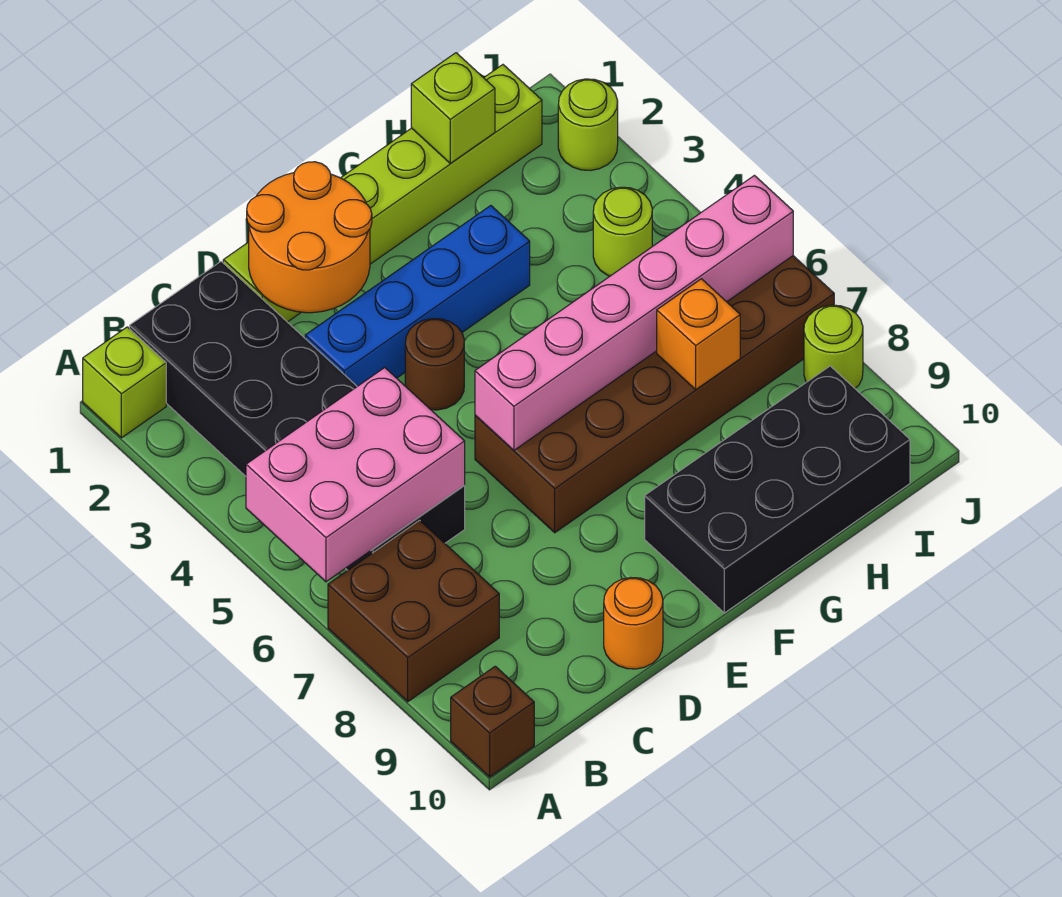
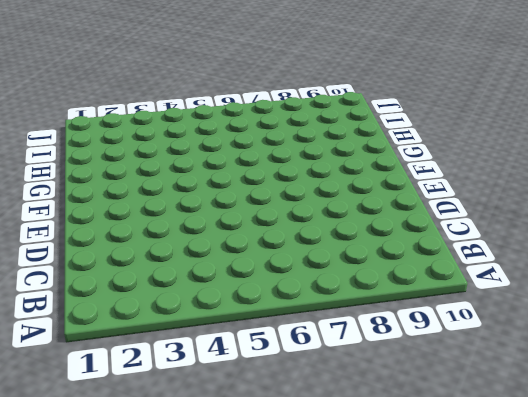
none -> lime 1x1 brick [83,327,166,438]
none -> brown 2x2 brick [328,520,499,702]
none -> brown 1x1 brick [451,666,534,777]

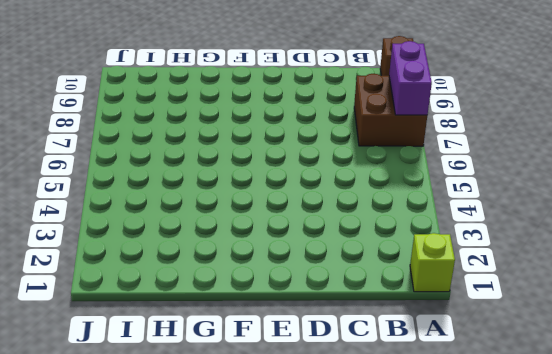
purple 1x2 brick [389,41,432,115] -> none
none -> black 2x6 brick [130,261,465,570]
none -> lime 1x6 brick [223,65,542,322]
none -> blue 1x4 brick [305,206,530,386]

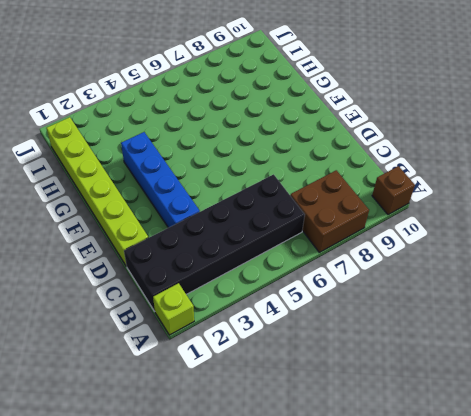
none -> orange 1x1 round brick [604,578,663,669]
none -> brown 1x1 round brick [405,319,464,410]
none -> brown 2x6 brick [475,256,834,533]

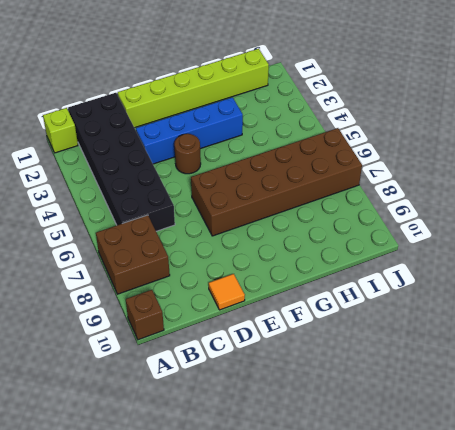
orange 1x1 tile [209,274,245,310] -> orange 1x1 round brick [604,578,663,669]
none -> black 2x4 brick [645,366,910,613]
none -> lime 1x1 round brick [593,187,652,276]
none -> lime 1x1 round brick [558,79,618,170]

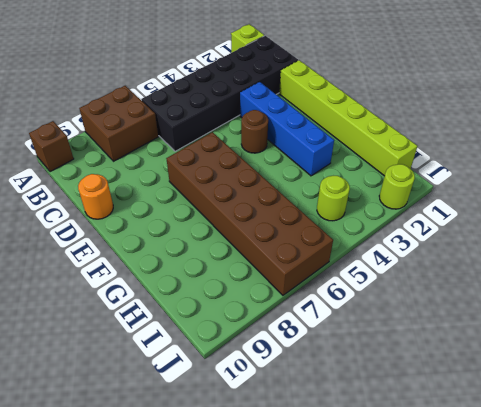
none -> black 2x4 brick [645,366,910,613]
none -> lime 1x1 round brick [804,305,863,388]
none -> pink 2x3 brick [246,368,465,582]

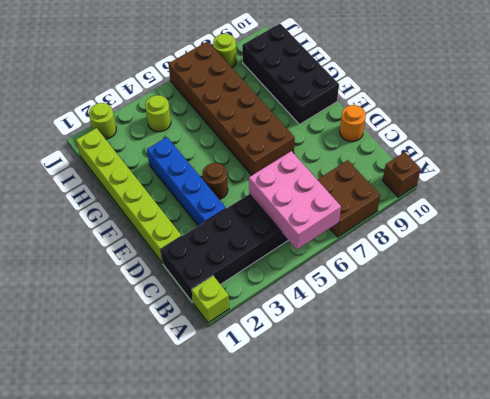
none -> orange 2x2 round brick [247,162,372,313]
none -> pink 1x6 brick [475,176,793,450]
none -> lime 1x1 brick [411,53,495,164]

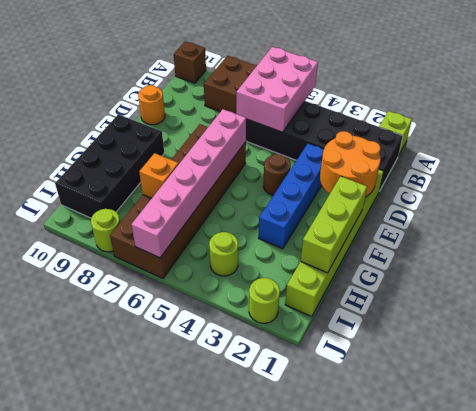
lime 1x3 brick [301,176,367,273] -> lime 1x1 brick [411,53,495,164]

